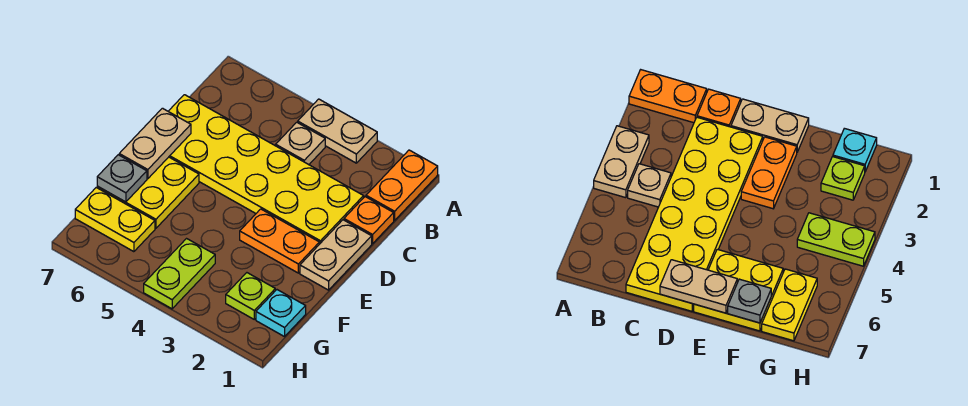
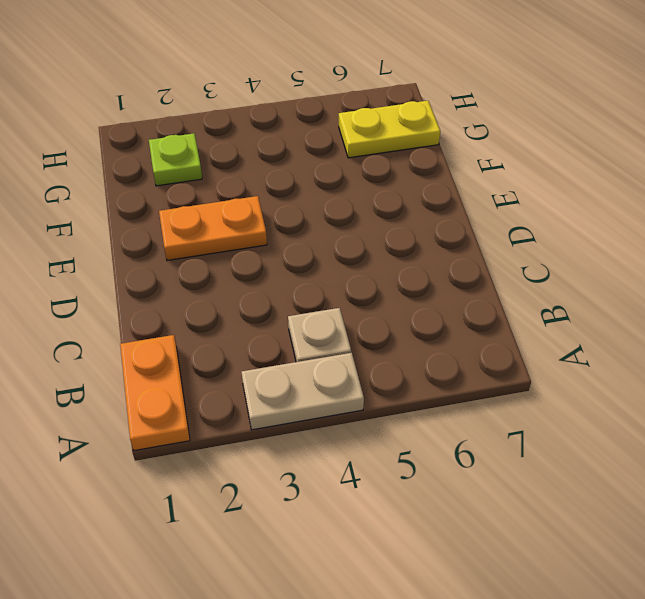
none -> orange 1x1 plate [344,197,394,244]
none -> yellow 2x6 plate [168,95,364,244]
none -> tan 1x2 plate [300,220,372,290]

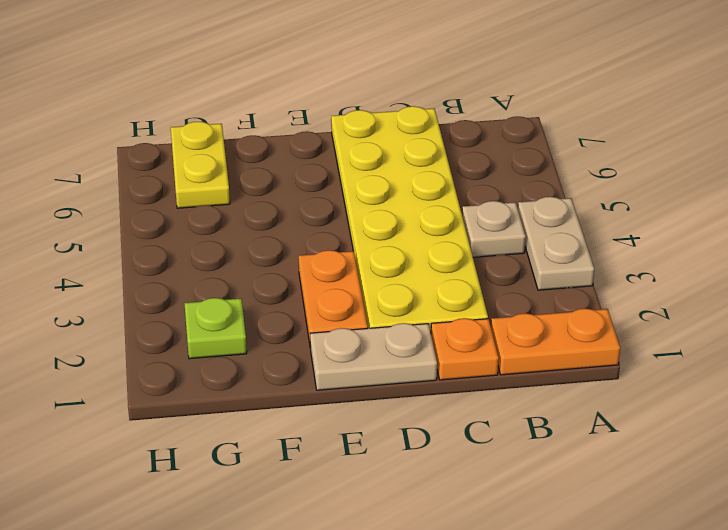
none -> yellow 2x2 plate [97,157,199,228]
none -> cyan 1x1 plate [256,290,306,337]
none -> lime 1x2 plate [144,239,215,309]

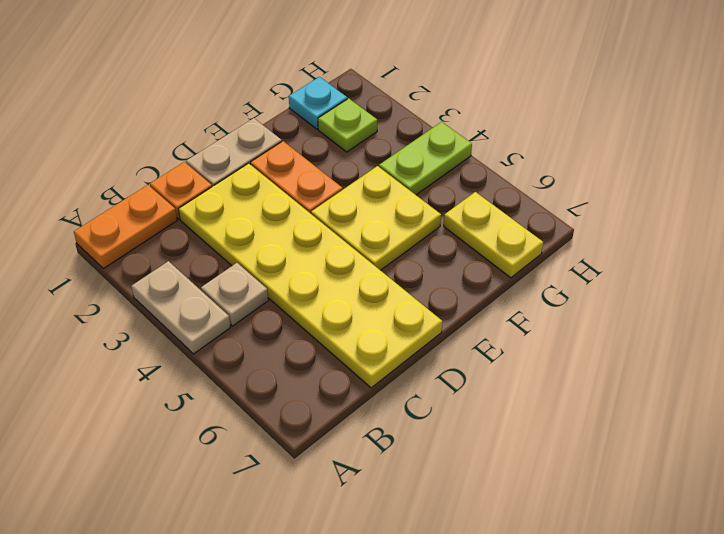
yellow 2x2 plate [311,166,441,270] -> yellow 2x2 plate moved to [97,157,199,228]
none -> tan 1x2 plate [119,108,191,179]
none -> grey 1x1 plate [97,155,147,202]

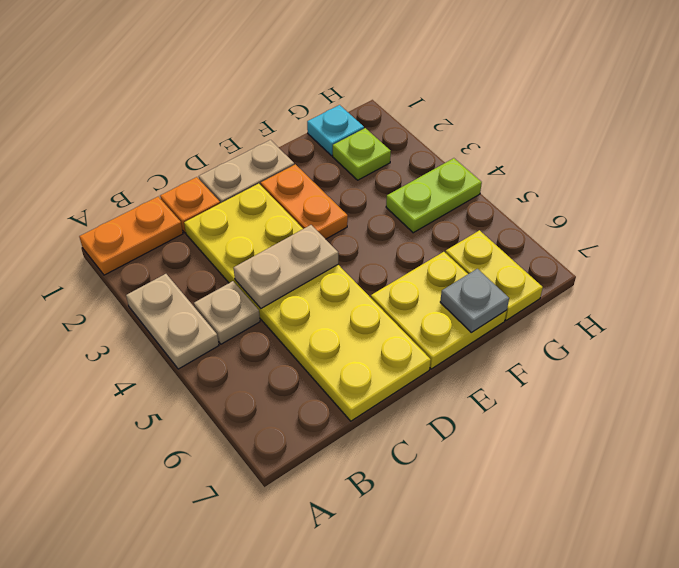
tan 1x2 plate [234,225,338,308] -> tan 1x2 plate moved to [119,108,191,179]

